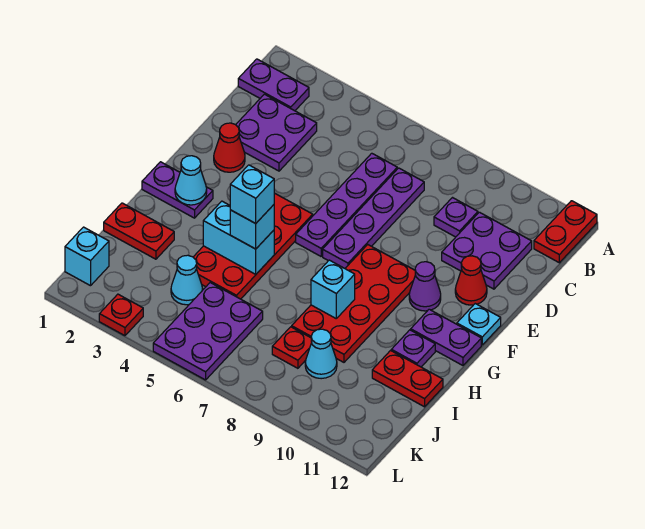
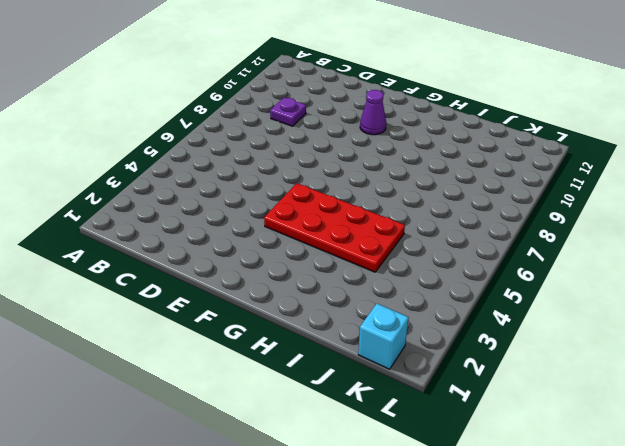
none -> red 1x2 plate [534,201,597,263]
none -> purple 1x2 plate [238,59,309,111]
none -> purple 2x2 plate [236,94,317,171]

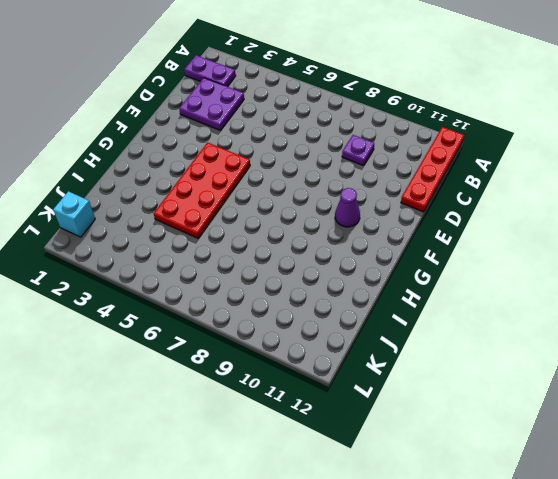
red 1x4 plate [401,127,464,212] -> red 1x2 plate [534,201,597,263]
none -> purple 1x4 plate [296,153,397,256]
none -> purple 1x4 plate [323,168,424,268]
none -> purple 2x2 plate [442,212,532,289]

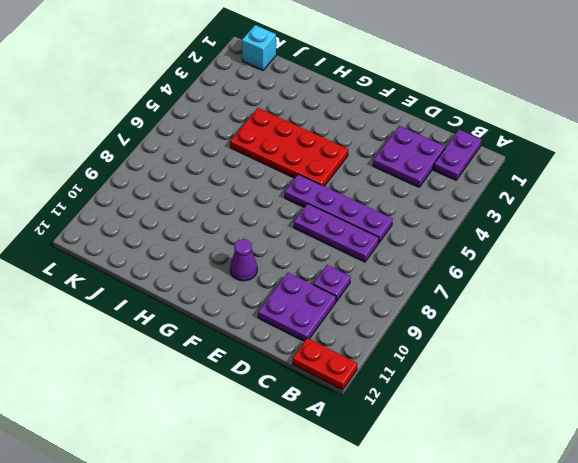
purple 1x3 plate [294,204,379,262] -> purple 1x4 plate [323,168,424,268]
none -> red 1x1 cone [214,123,245,172]
none -> red 1x1 cone [455,256,487,305]
none -> red 2x4 plate [292,245,415,362]

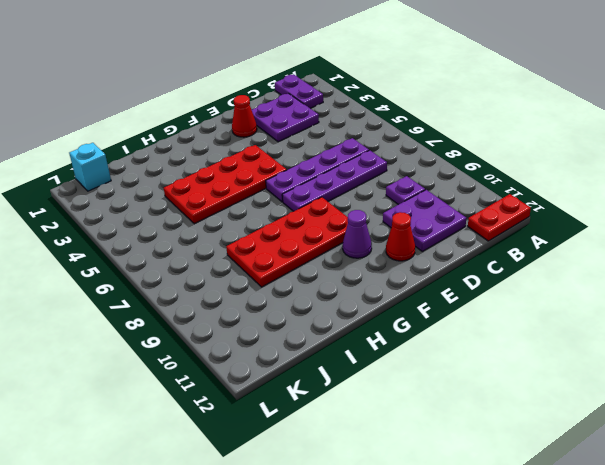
none -> cyan 1x1 plate [457,304,501,345]
none -> purple 1x2 plate [142,162,213,218]
none -> purple 1x2 plate [411,309,481,365]

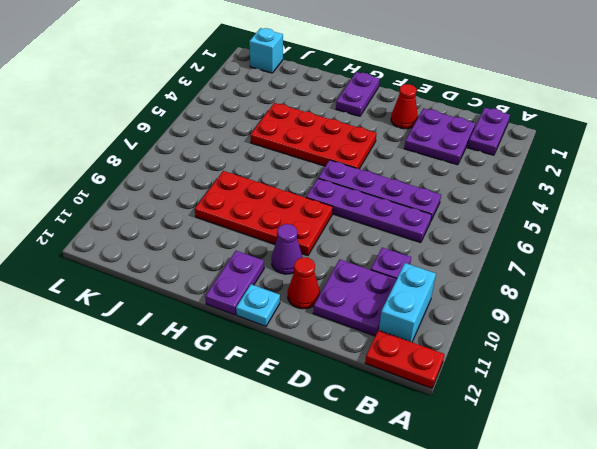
cyan 1x2 brick [379,263,436,342] -> cyan 1x2 brick moved to [203,201,274,274]
none -> purple 1x1 plate [391,330,435,367]
none -> red 1x2 plate [104,203,174,259]
none -> red 1x2 plate [372,351,443,407]

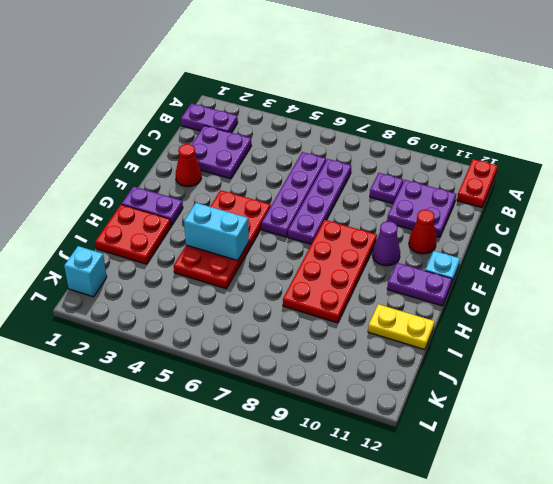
red 2x2 plate [95,205,171,264] -> red 1x2 plate [104,203,174,259]
yellow 1x2 plate [368,304,435,350] -> red 1x2 plate [372,351,443,407]
none -> purple 1x1 plate [391,330,435,367]
none -> cyan 1x1 cone [171,255,203,305]
none -> purple 2x3 plate [153,283,263,380]

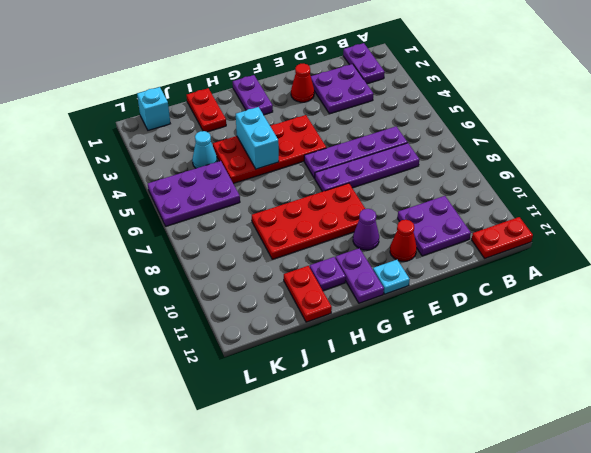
none -> purple 1x1 plate [434,198,478,237]
none -> red 1x1 plate [272,327,312,368]
none -> cyan 1x1 cone [305,329,337,379]

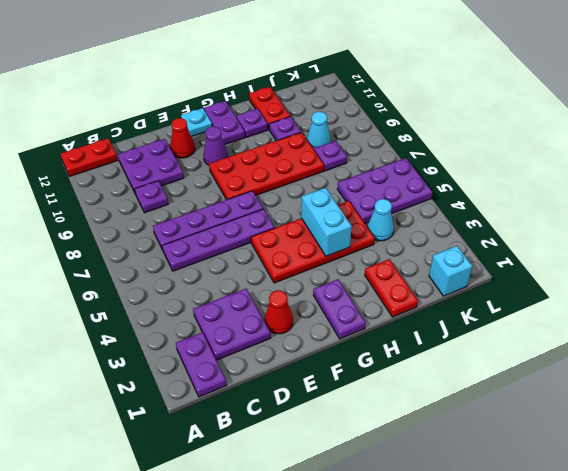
purple 1x1 plate [269,117,301,141] -> none
purple 1x1 plate [314,141,347,171] -> red 1x1 plate [272,327,312,368]
none -> red 1x1 plate [99,294,143,336]
none -> cyan 1x1 cone [175,156,207,205]
none -> cyan 1x1 brick [311,260,355,318]

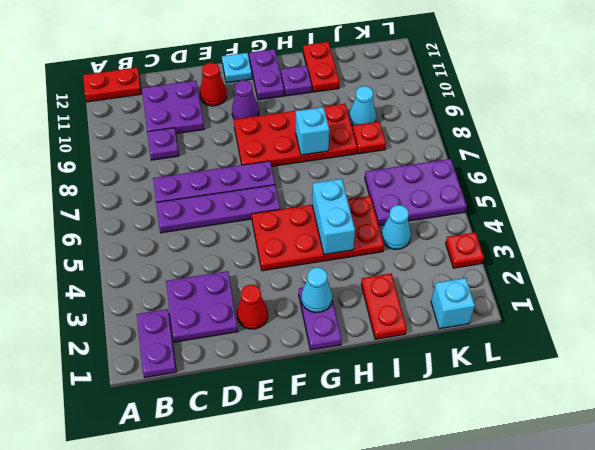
none -> cyan 1x1 brick [230,205,274,249]
none -> cyan 1x1 brick [230,165,274,223]

